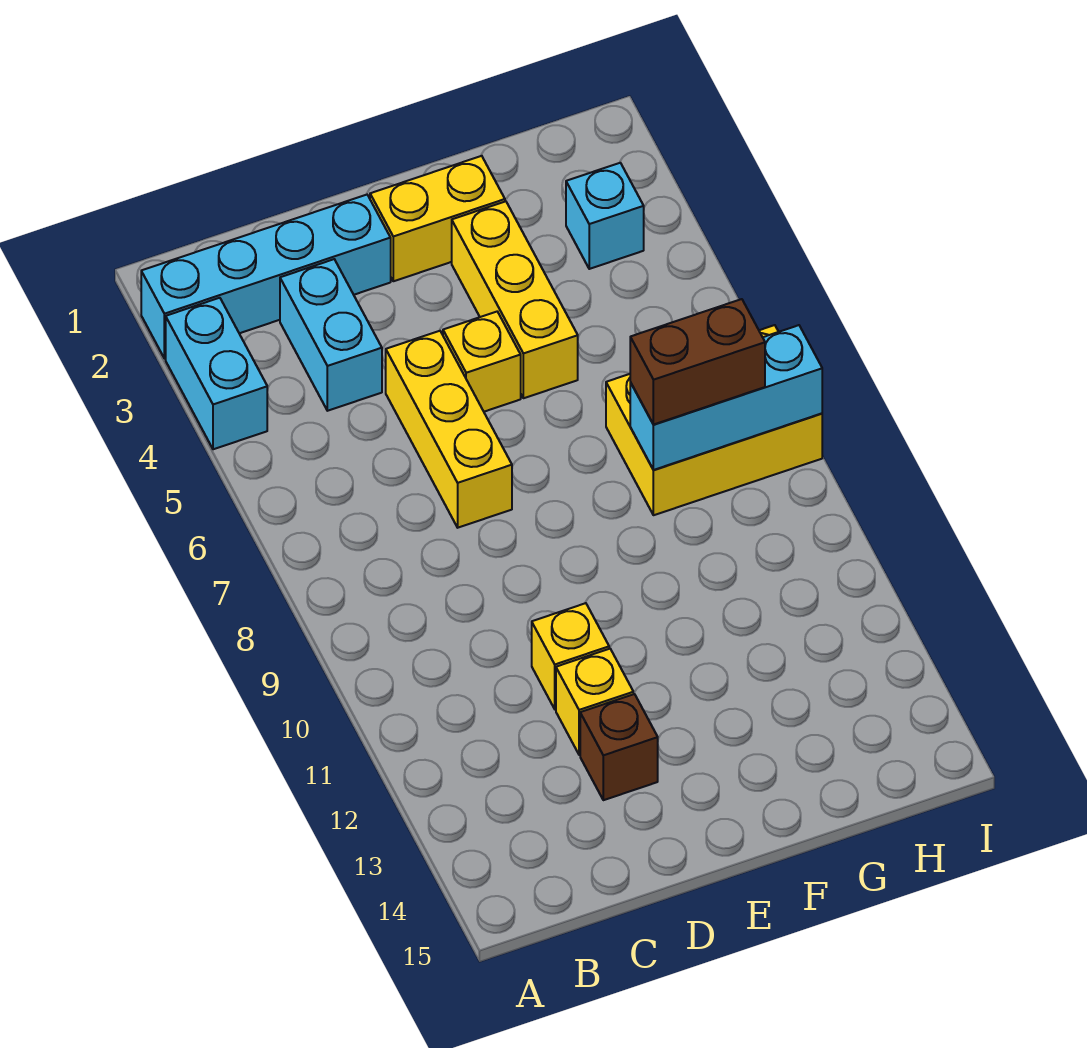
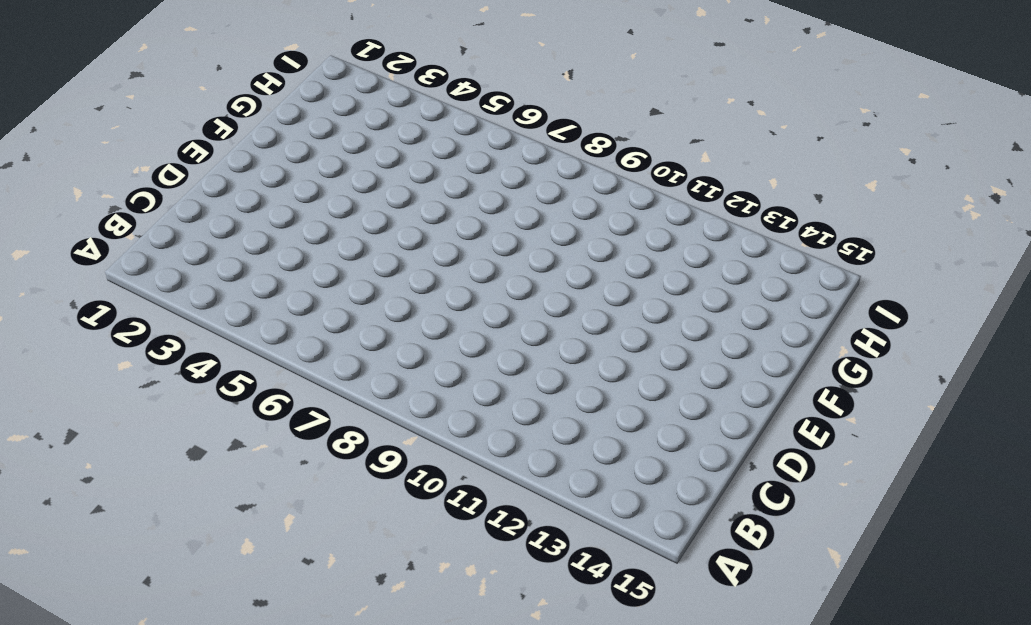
none -> cyan 1x4 brick [141,195,391,359]
none -> cyan 1x2 brick [166,298,267,449]
none -> cyan 1x2 brick [280,259,382,411]

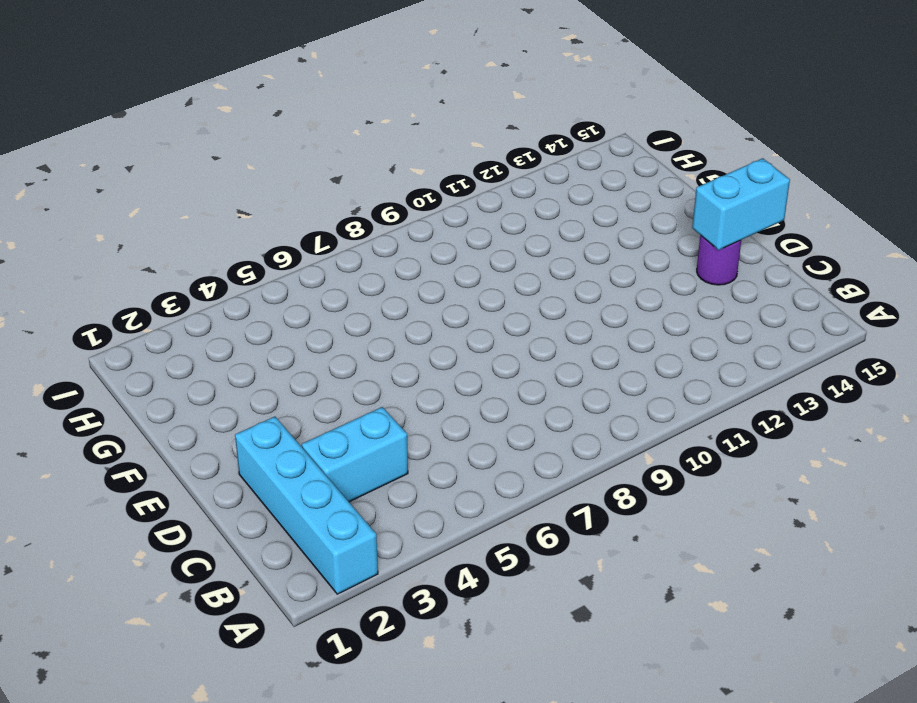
purple 1x1 round brick [697,235,741,285] -> none
cyan 1x2 brick [692,158,790,250] -> cyan 1x2 brick moved to [166,298,267,449]
none -> yellow 1x3 brick [386,331,512,528]
none -> yellow 1x1 brick [532,603,610,709]
none -> yellow 1x1 brick [556,649,633,755]

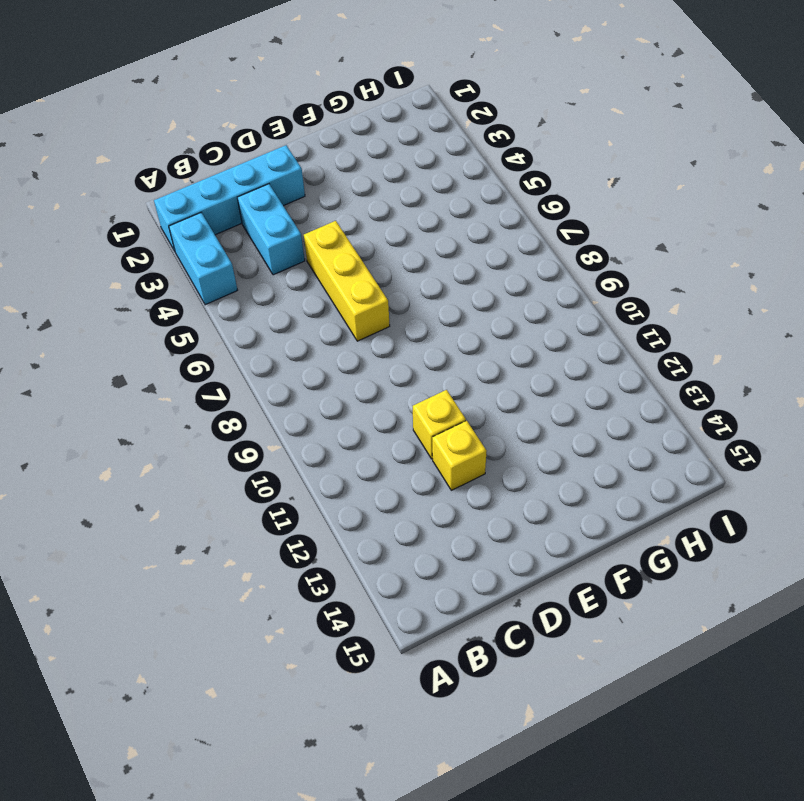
none -> brown 1x1 brick [580,694,658,800]
none -> yellow 1x2 brick [370,156,505,281]
none -> yellow 1x1 brick [443,312,521,412]

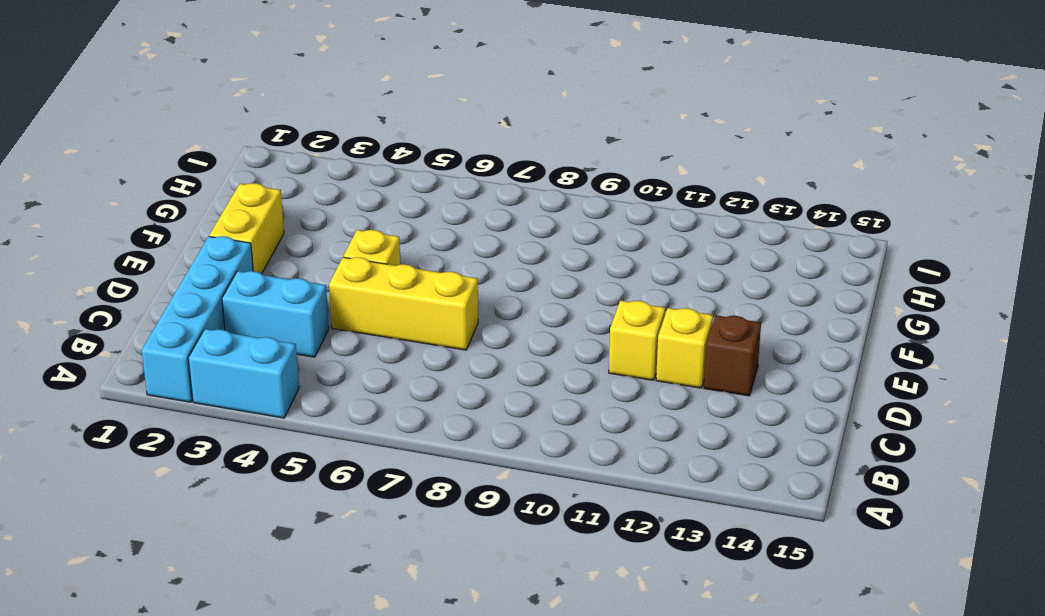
none -> yellow 1x3 brick [452,201,578,398]
none -> yellow 2x3 brick [606,325,822,515]
none -> cyan 1x1 brick [566,163,644,269]

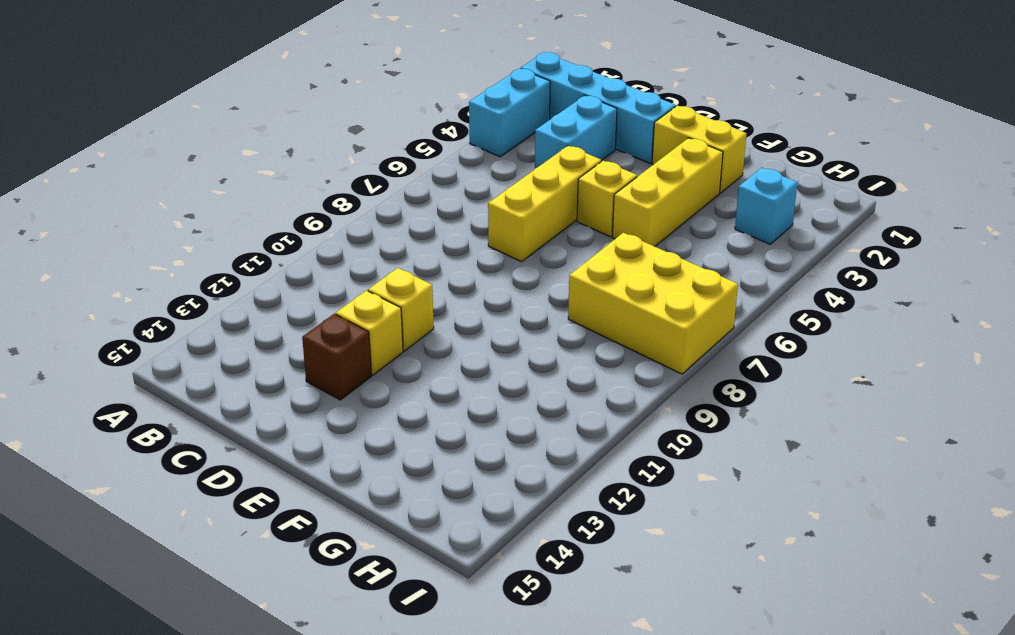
none -> cyan 1x3 brick [630,325,822,470]
none -> brown 1x2 brick [630,299,765,425]

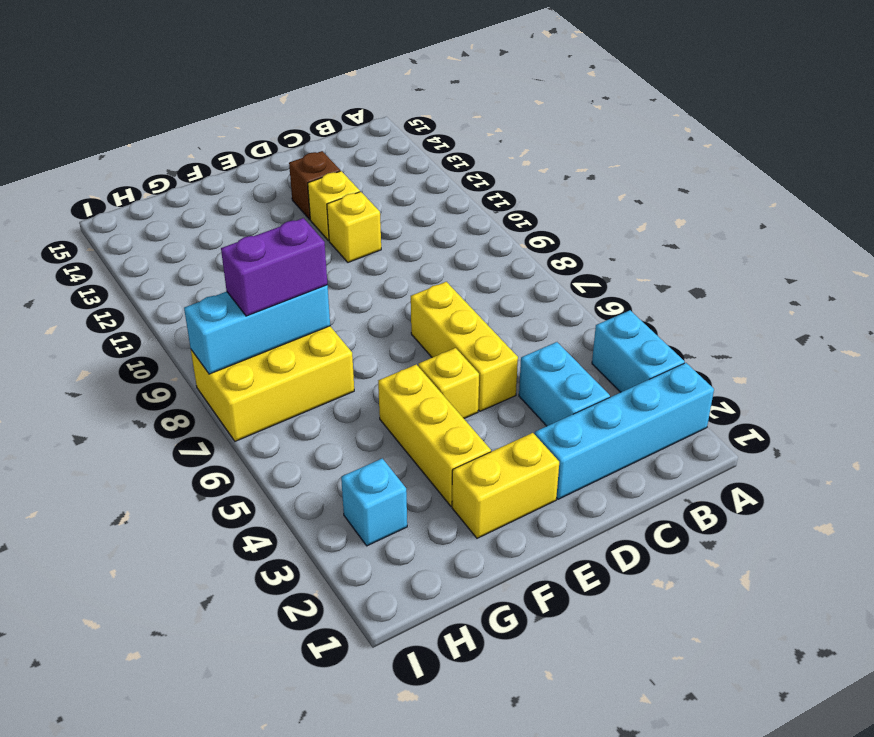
purple 1x2 brick [221,218,327,316] -> brown 1x2 brick [630,299,765,425]

